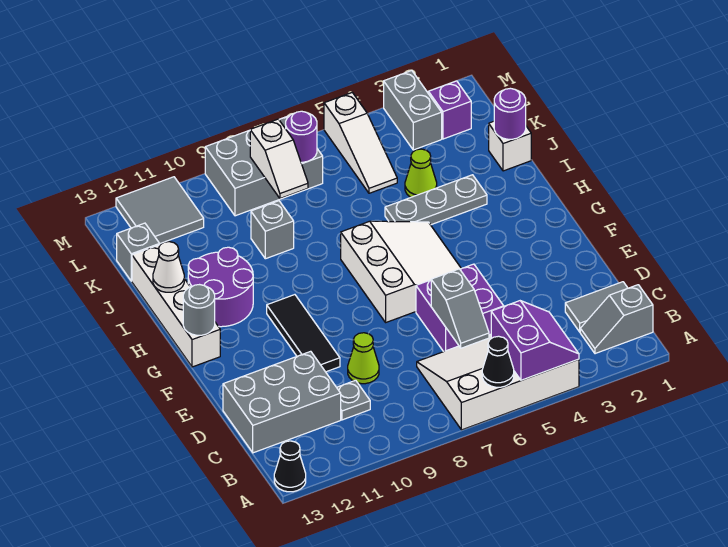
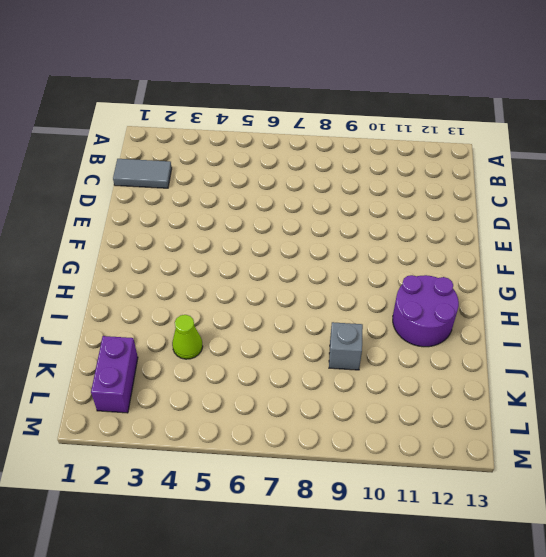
purple 1x2 brick [91,336,138,413] -> purple 1x1 brick [428,81,471,139]
none -> white 3x4 slope [417,334,579,430]
none -> black 1x1 cone [274,441,306,492]
none -> grey 1x2 slope [580,285,653,354]
none -> grey 1x1 plate [337,380,370,420]

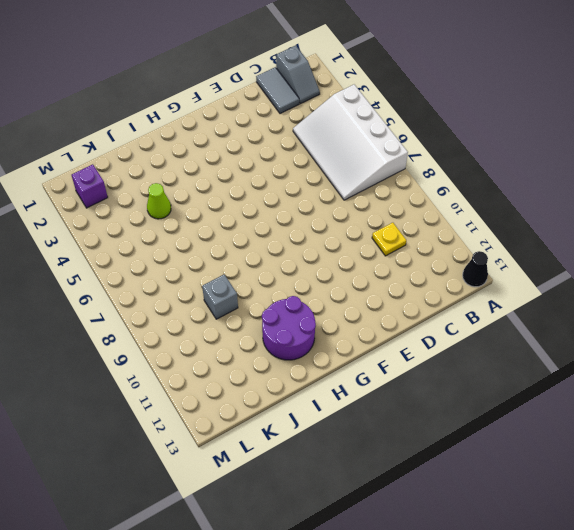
yellow 1x1 plate [372,223,406,256] -> grey 1x1 plate [337,380,370,420]
none -> grey 2x3 brick [223,351,341,453]
none -> purple 2x2 brick [416,264,504,352]
none -> lime 1x1 cone [348,333,379,384]
none -> black 1x3 tile [267,295,340,372]

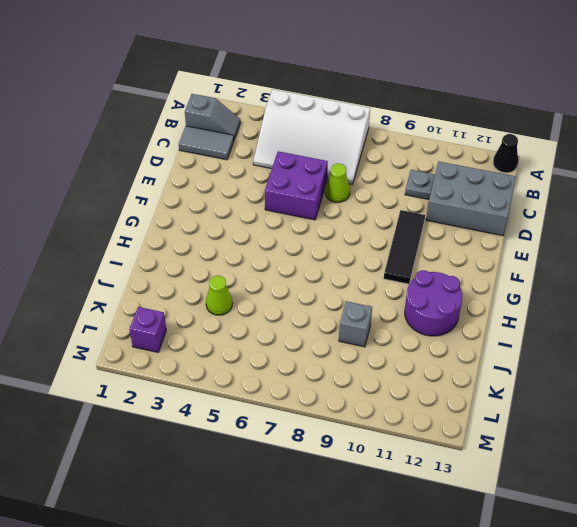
lime 1x1 cone [325,164,350,202] -> lime 1x1 cone moved to [348,333,379,384]
none -> white 3x3 slope [341,221,461,322]
none -> white 1x4 brick [132,245,220,367]
none -> grey 1x3 plate [385,175,487,225]
none -> white 1x1 brick [489,121,531,171]

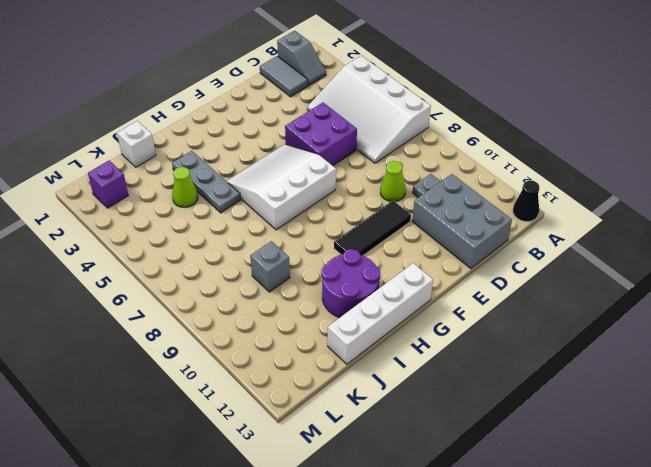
none -> white 1x3 slope [324,93,397,193]
none -> grey 1x1 brick [117,223,160,281]
none -> grey 1x2 brick [384,71,442,150]
none -> grey 2x3 brick [205,116,323,216]

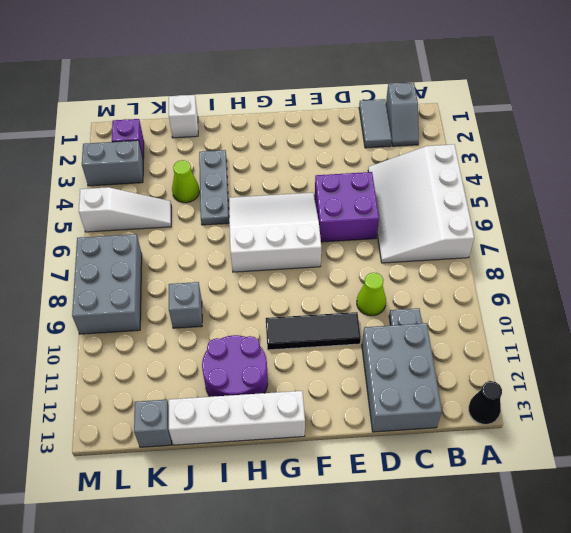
none -> grey 2x2 tile [116,177,204,243]
none -> purple 2x2 slope [491,301,579,380]
none -> black 1x1 cone [482,336,514,387]
none -> grey 1x2 slope [431,269,489,348]

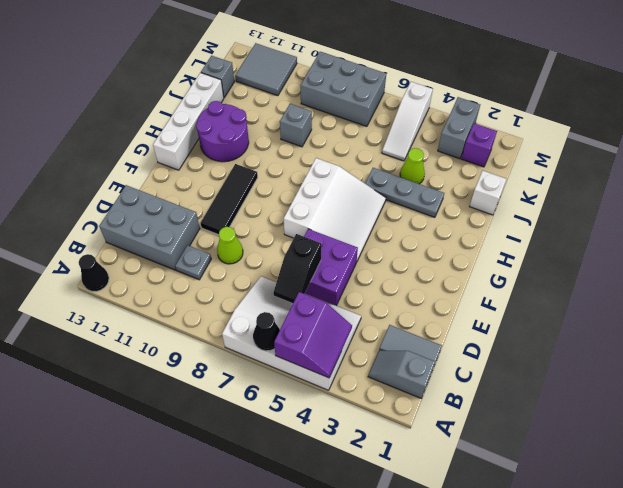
black 1x2 slope [273,234,322,303] -> grey 1x2 slope [431,269,489,348]
none -> grey 1x1 round brick [183,285,215,335]
none -> white 1x1 cone [153,242,184,292]
none -> purple 1x1 round brick [494,88,526,139]
none -> white 1x2 slope [250,119,308,199]

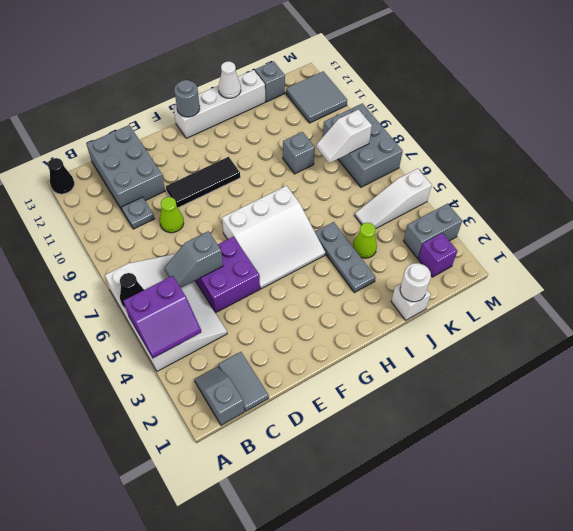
white 1x1 round brick [400,263,431,302] -> purple 1x1 round brick [494,88,526,139]
none -> purple 2x2 round brick [188,247,253,327]
none -> purple 1x1 round brick [286,111,317,162]

